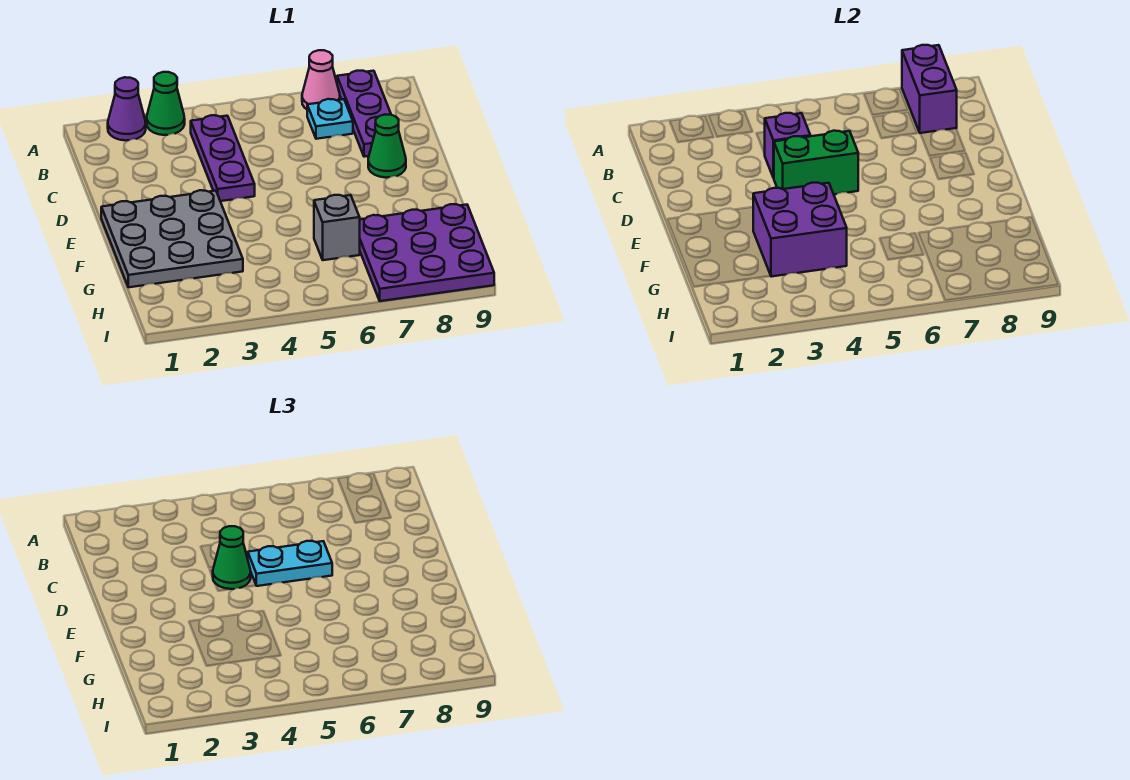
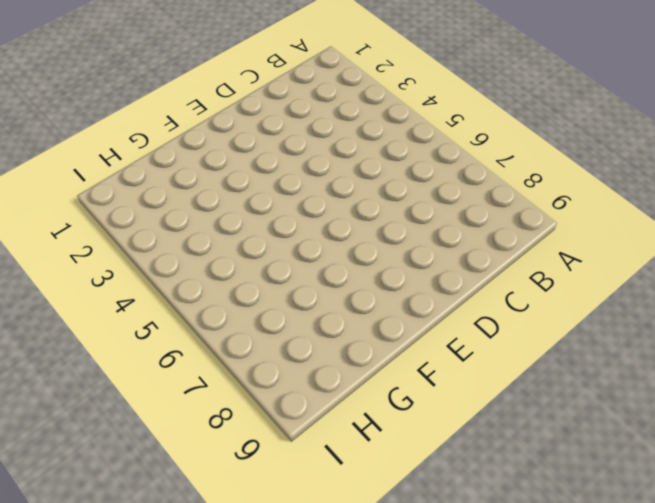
none -> purple 1x1 cone [108,77,146,141]
none -> green 1x1 cone [147,72,185,135]
none -> pink 1x1 cone [302,50,340,109]

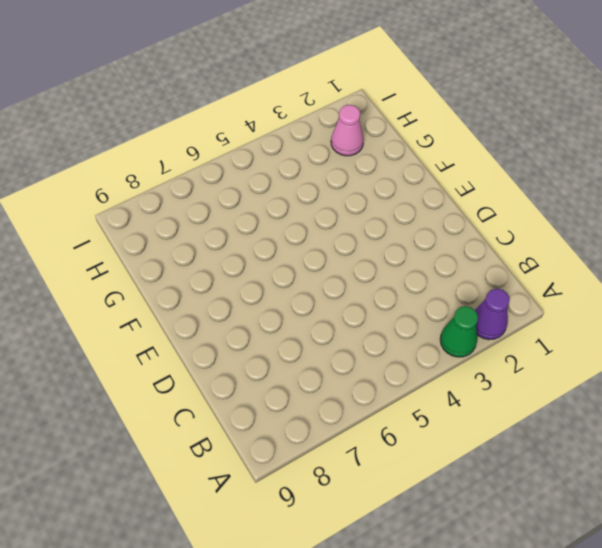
pink 1x1 cone [331,105,364,156] -> pink 1x1 cone moved to [302,50,340,109]
none -> purple 1x3 plate [337,71,391,157]
none -> purple 1x3 plate [191,115,255,201]
none -> cyan 1x1 plate [307,99,353,139]

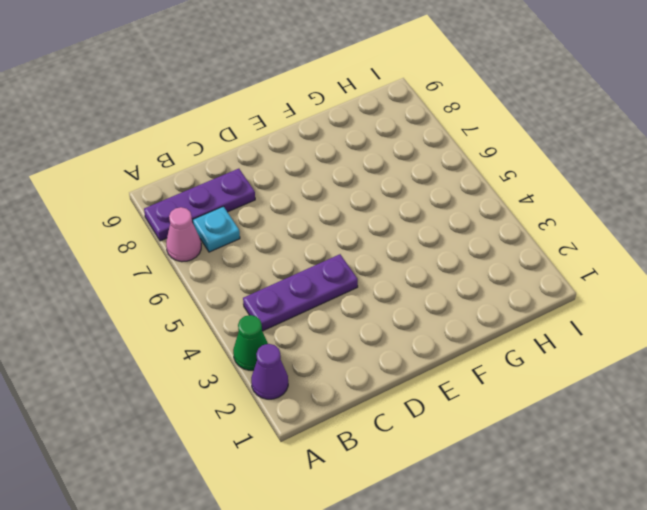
none -> green 1x1 cone [368,114,406,178]
none -> grey 3x3 plate [101,190,243,287]
none -> grey 1x1 brick [314,195,360,260]

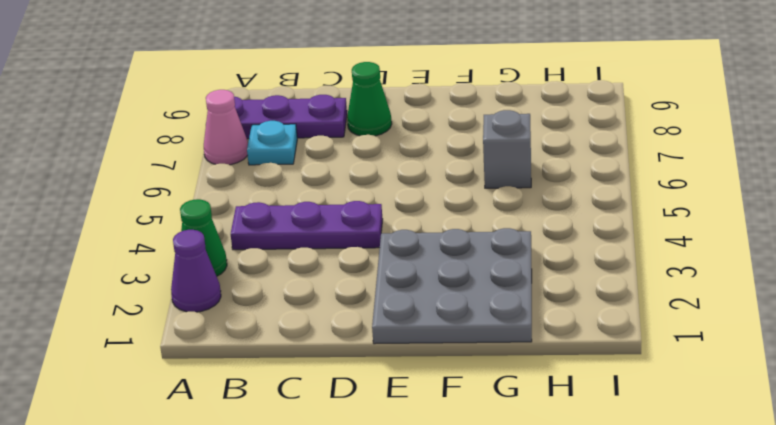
none -> purple 3x3 plate [360,204,494,301]
none -> purple 1x2 brick [902,45,957,133]
none -> purple 1x1 brick [764,113,810,178]

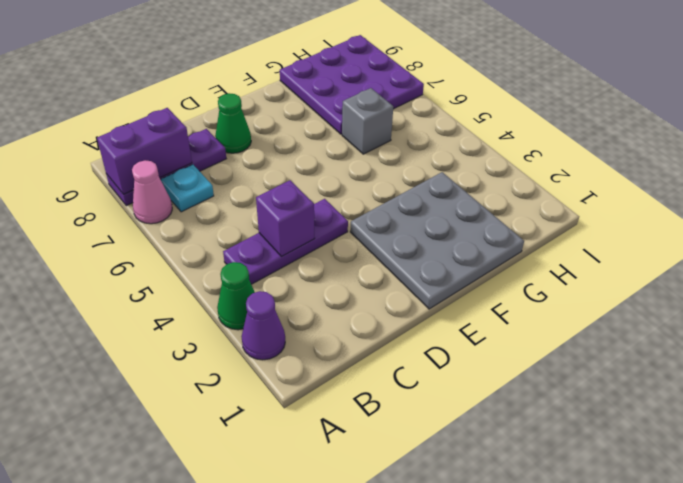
none -> green 1x2 brick [774,131,858,194]
none -> purple 2x2 brick [753,183,847,277]
none -> green 1x1 cone [212,526,251,589]

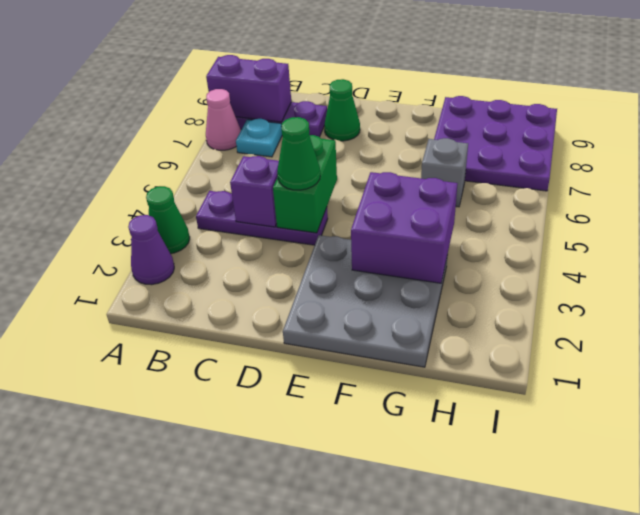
none -> cyan 1x2 plate [248,541,332,586]

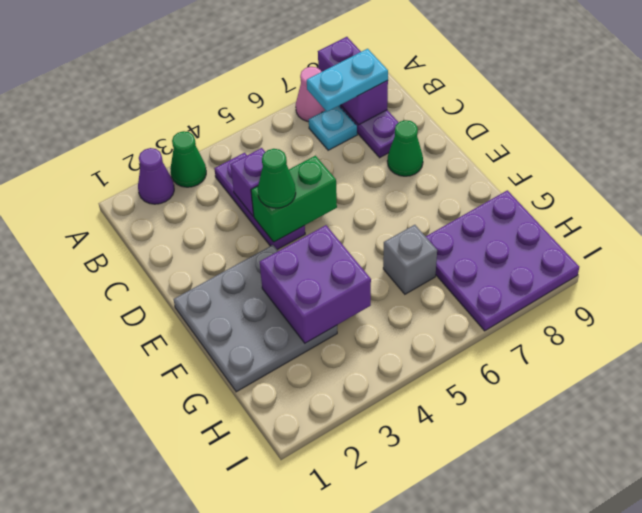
cyan 1x2 plate [307,49,388,112] -> cyan 1x2 plate moved to [248,541,332,586]

